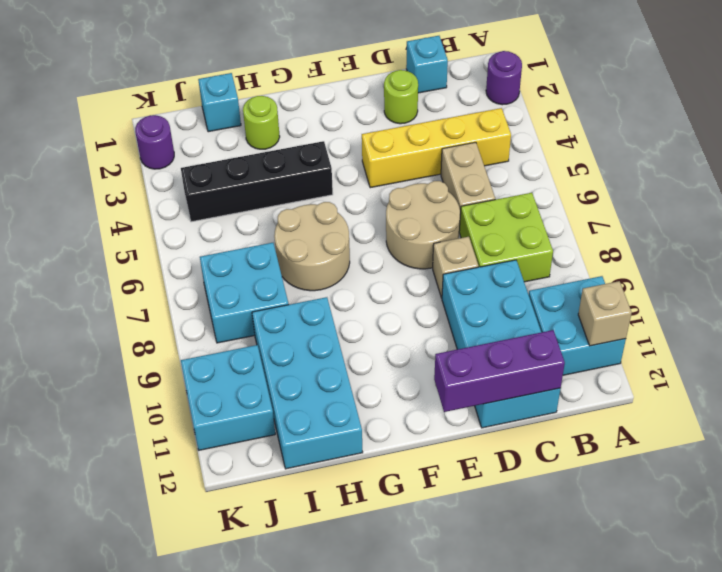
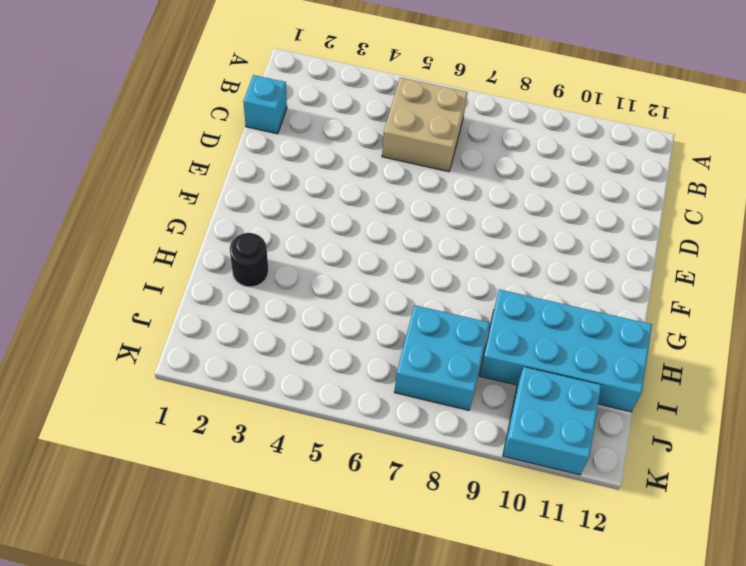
tan 2x2 brick [382,78,468,172] -> tan 1x2 brick [441,142,495,230]
black 1x1 round brick [230,233,268,287] -> lime 1x1 round brick [243,96,280,149]
none -> purple 1x1 round brick [486,51,522,105]
none -> cyan 2x2 brick [529,276,626,375]
none -> yellow 1x4 brick [362,108,511,188]

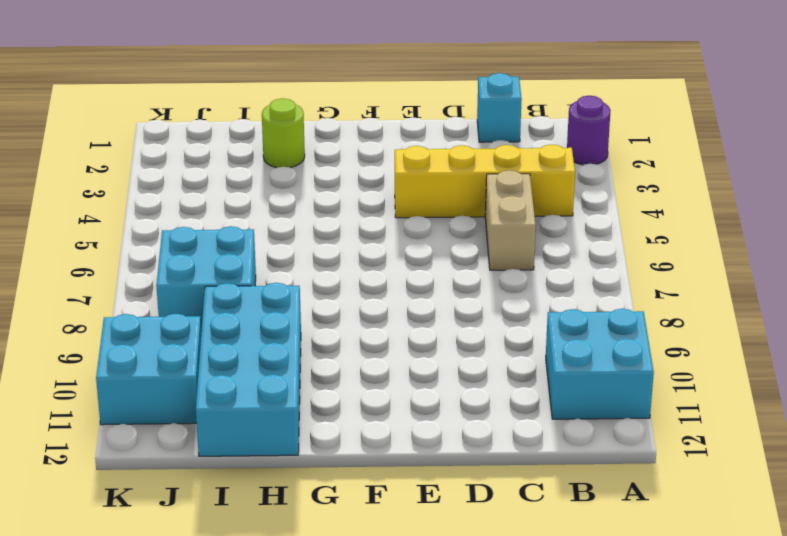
none -> lime 2x2 brick [459,193,553,282]
none -> cyan 2x4 brick [442,260,560,428]
none -> lime 1x1 round brick [384,70,418,124]

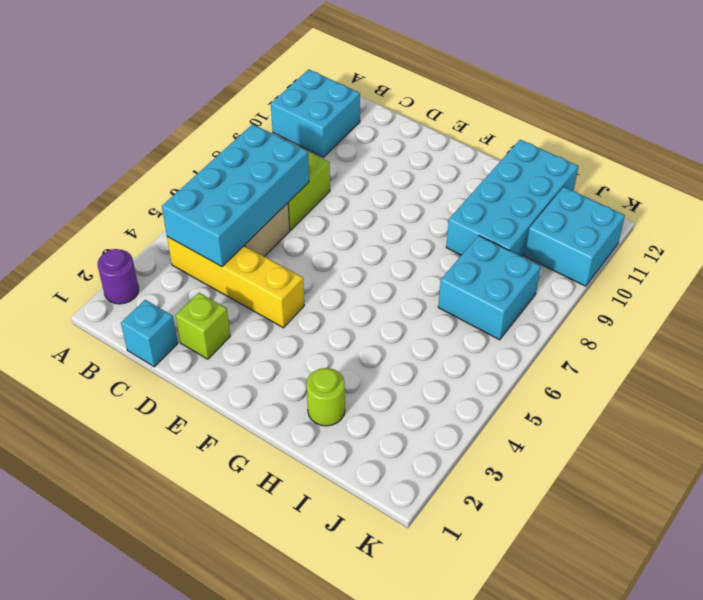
cyan 2x4 brick [162,124,309,267] -> cyan 2x4 brick moved to [442,260,560,428]
lime 1x1 brick [176,293,230,359] -> lime 1x1 round brick [384,70,418,124]
none -> tan 2x2 round brick [386,181,460,269]
none -> tan 1x1 brick [433,237,478,298]
none -> black 1x4 brick [181,141,333,222]

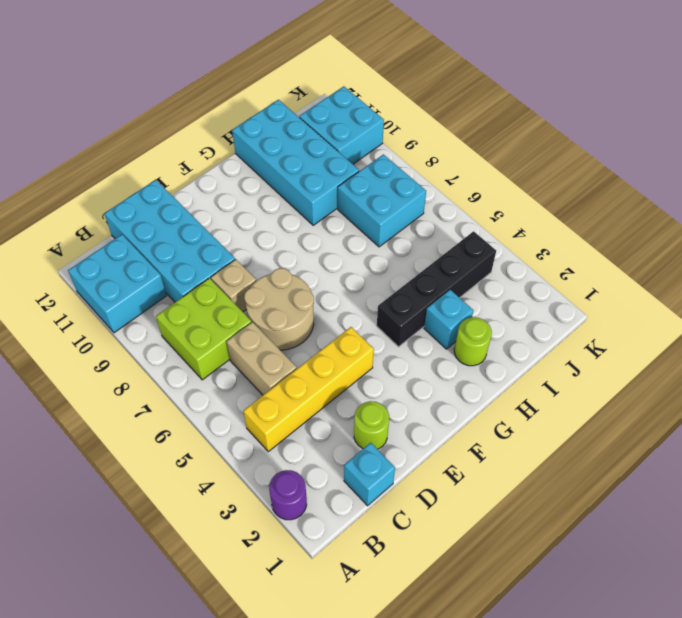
cyan 1x1 brick [424,290,473,349] -> cyan 1x1 brick moved to [198,73,241,132]
none -> tan 2x2 round brick [274,202,350,291]
none -> purple 1x1 round brick [135,115,174,169]
none -> tan 1x1 brick [578,281,632,346]

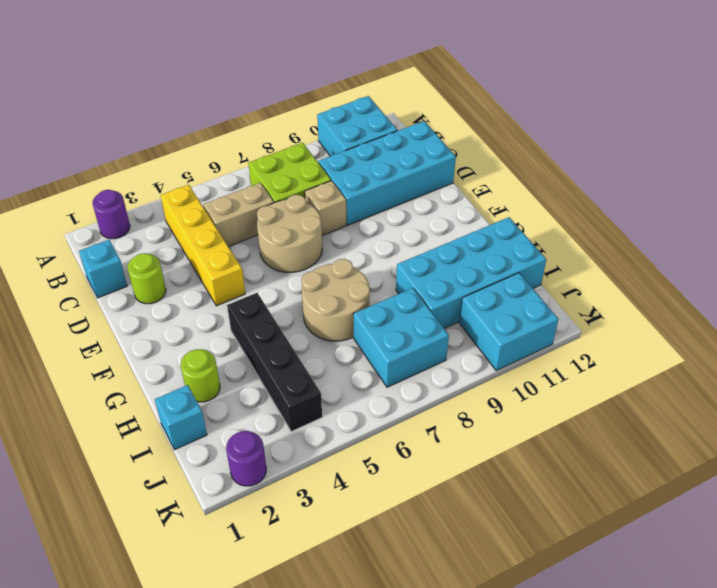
none -> tan 1x1 brick [578,281,632,346]
none -> purple 1x3 brick [434,330,565,412]

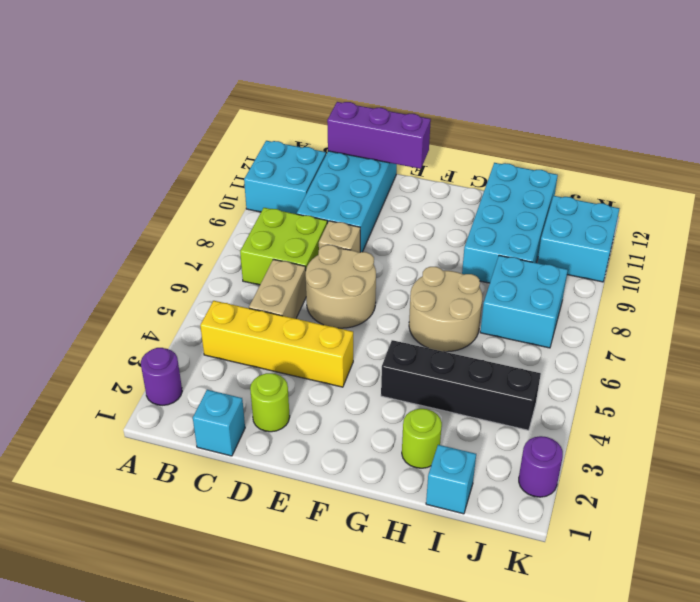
none -> tan 1x1 brick [578,281,632,346]

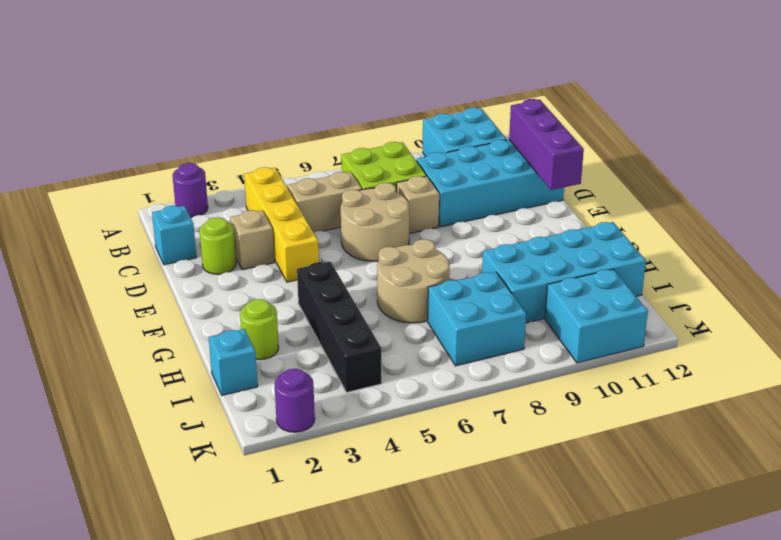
tan 1x1 brick [230,210,274,270] -> tan 1x1 brick moved to [578,281,632,346]

